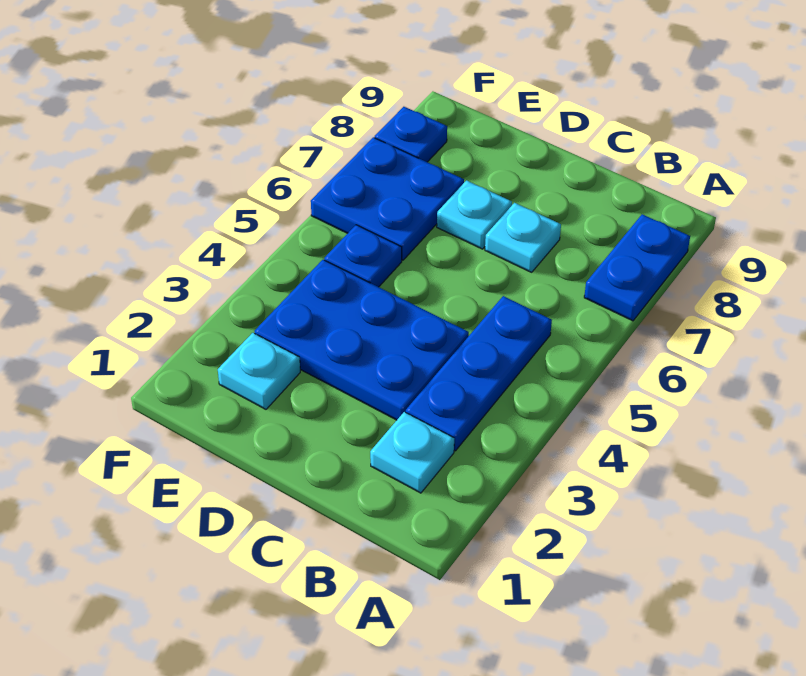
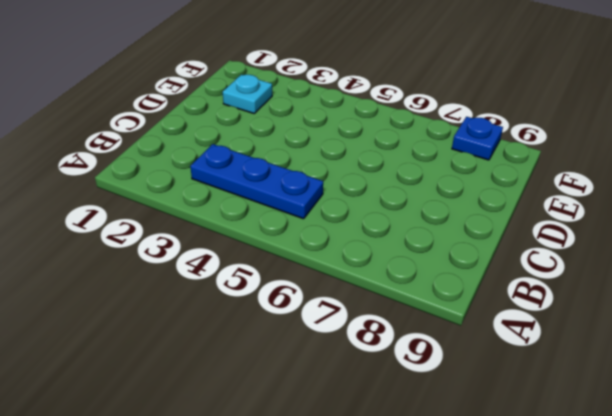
none -> blue 1x2 plate [584,214,690,321]
none -> cyan 1x1 plate [370,412,454,493]

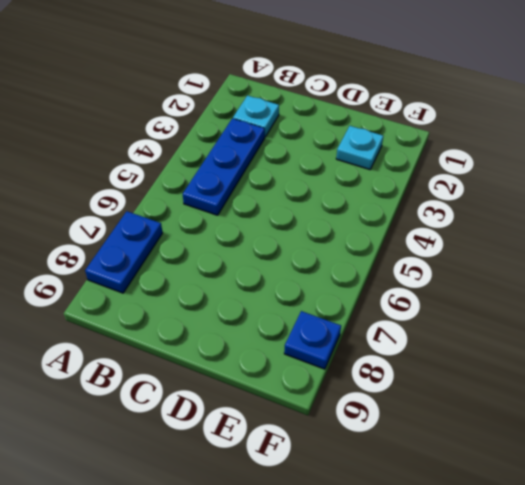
none -> blue 2x3 plate [255,260,469,420]
none -> cyan 1x1 plate [485,203,561,272]

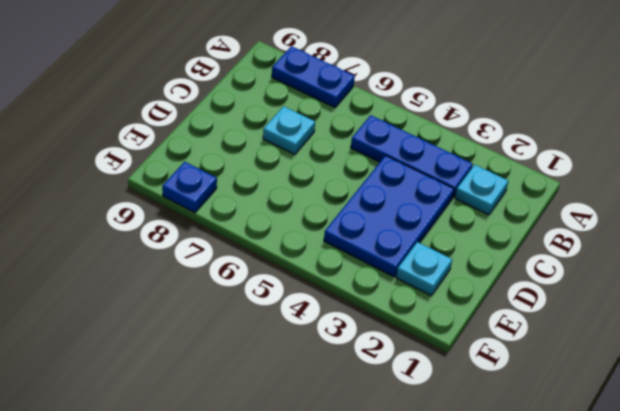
none -> cyan 1x1 plate [437,181,512,249]
none -> blue 1x1 plate [324,225,402,287]

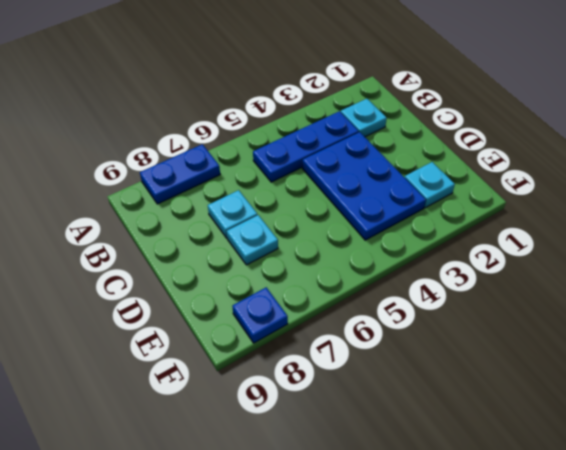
none -> blue 1x1 plate [324,225,402,287]
none -> blue 2x2 plate [311,137,464,260]

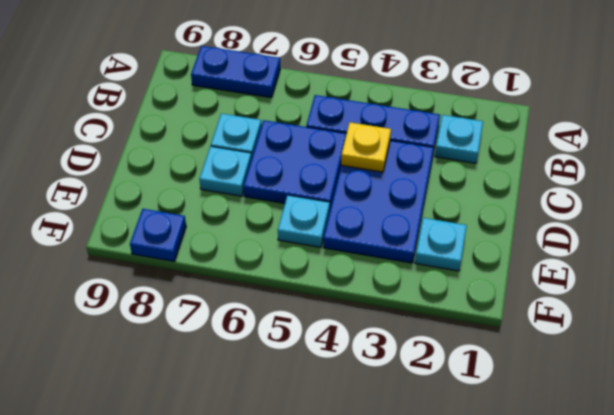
yellow 1x1 plate [341,122,391,172] -> none
blue 2x2 plate [243,120,347,209] -> blue 2x2 plate moved to [311,137,464,260]
cyan 1x1 plate [278,195,330,247] -> blue 1x1 plate [324,225,402,287]

